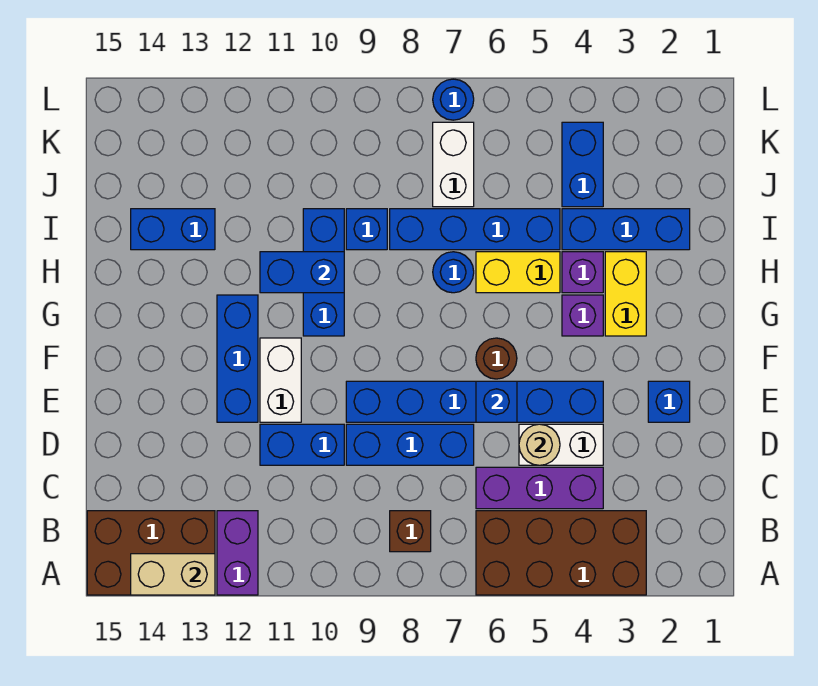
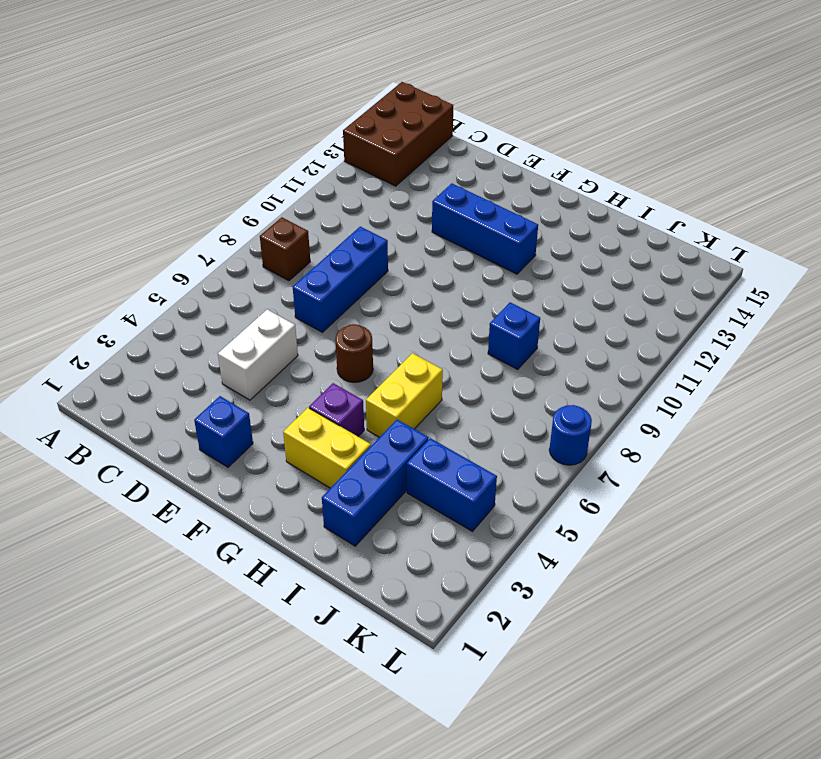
none -> brown 2x4 brick [476,511,646,595]
none -> purple 1x2 brick [217,511,258,595]
none -> purple 1x3 brick [476,467,603,509]
none -> blue 1x2 brick [260,424,344,465]

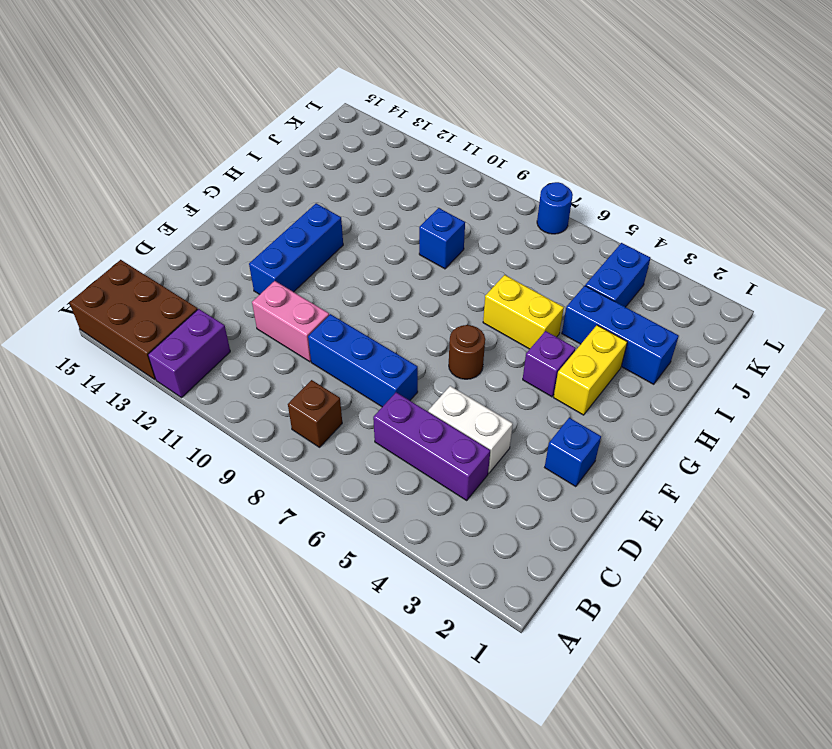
pink 1x2 brick [252,281,329,362] -> blue 1x2 brick [260,424,344,465]
none -> brown 2x4 brick [476,511,646,595]
none -> blue 1x6 brick [346,381,603,422]
none -> white 1x2 brick [260,338,301,422]
none -> blue 1x3 brick [303,209,344,336]

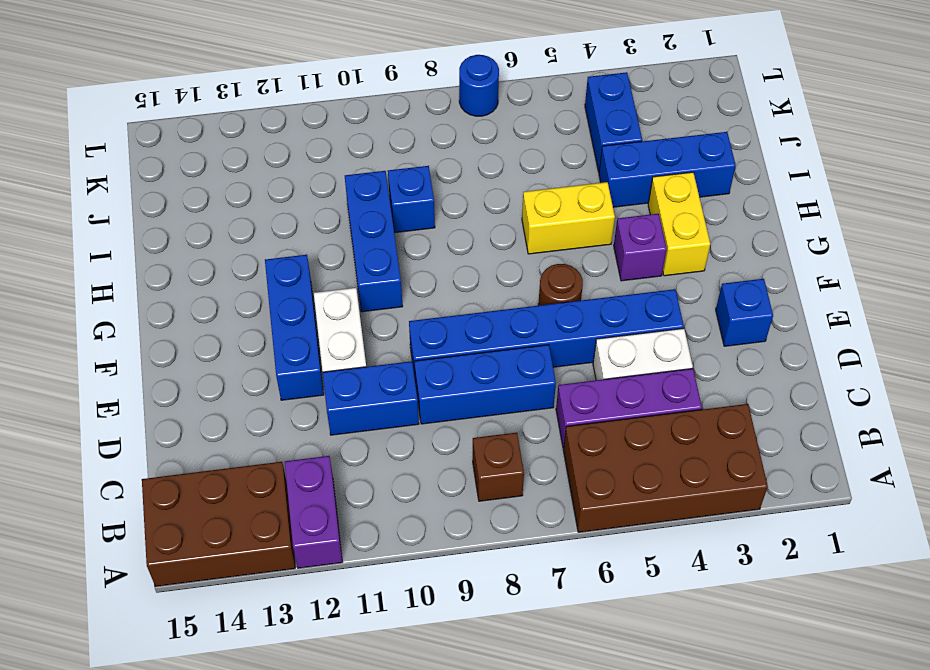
none -> purple 1x1 brick [562,252,603,293]
none -> blue 1x1 round brick [433,252,474,293]
none -> blue 1x4 brick [390,209,560,250]
none -> blue 1x2 brick [131,209,215,250]

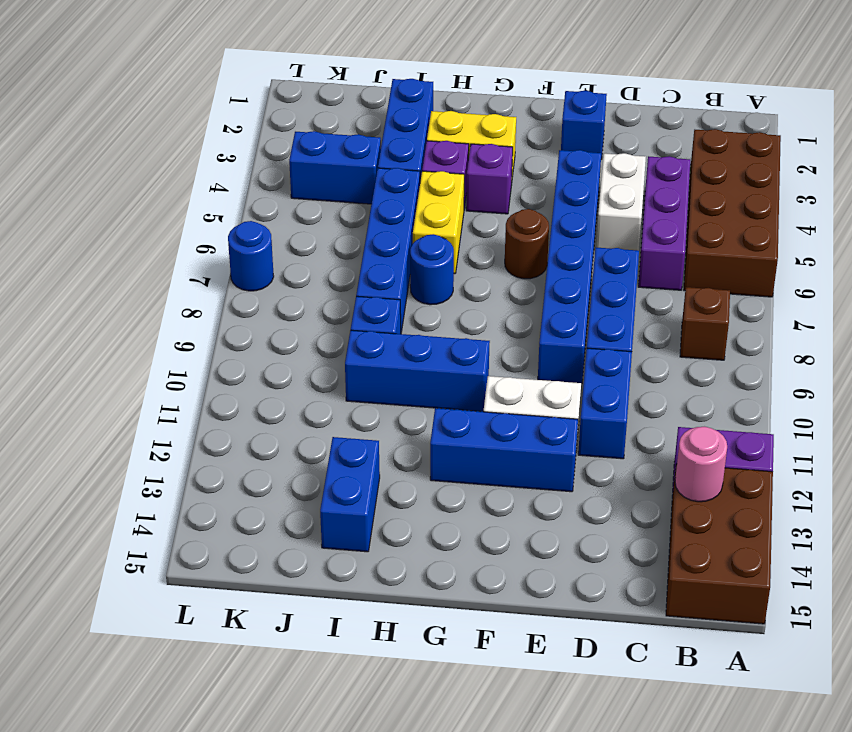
pink 1x1 round brick [675,427,727,502] -> none
none -> white 1x2 brick [433,122,474,207]
none -> tan 1x2 brick [131,554,215,595]
none -> tan 1x1 round brick [519,424,560,465]
none -> blue 1x1 brick [476,381,517,422]

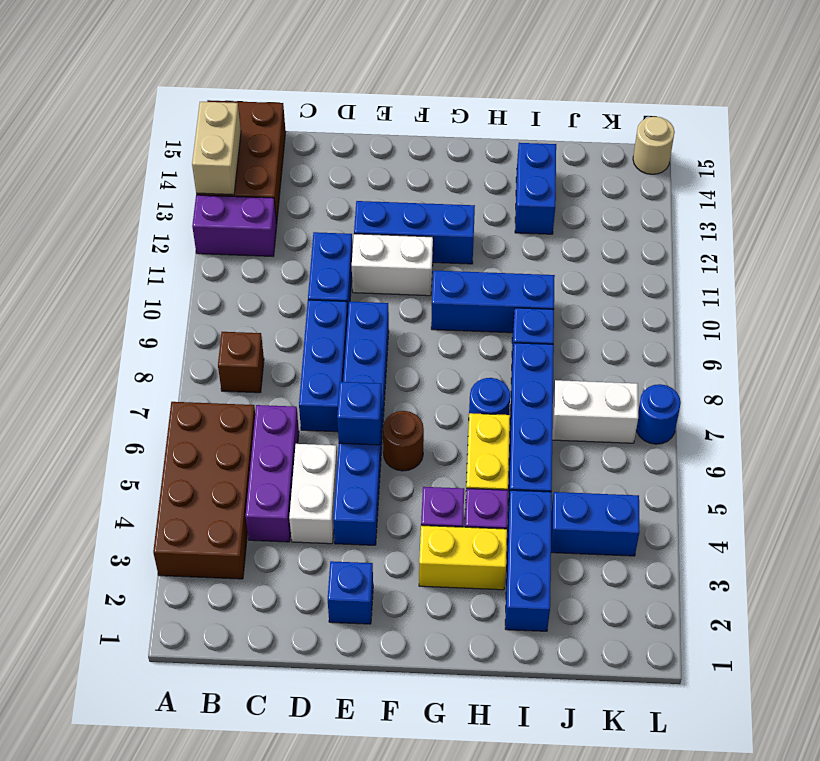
tan 1x1 round brick [633,117,675,174] -> tan 1x1 round brick moved to [519,424,560,465]
none -> blue 1x2 brick [260,252,344,293]

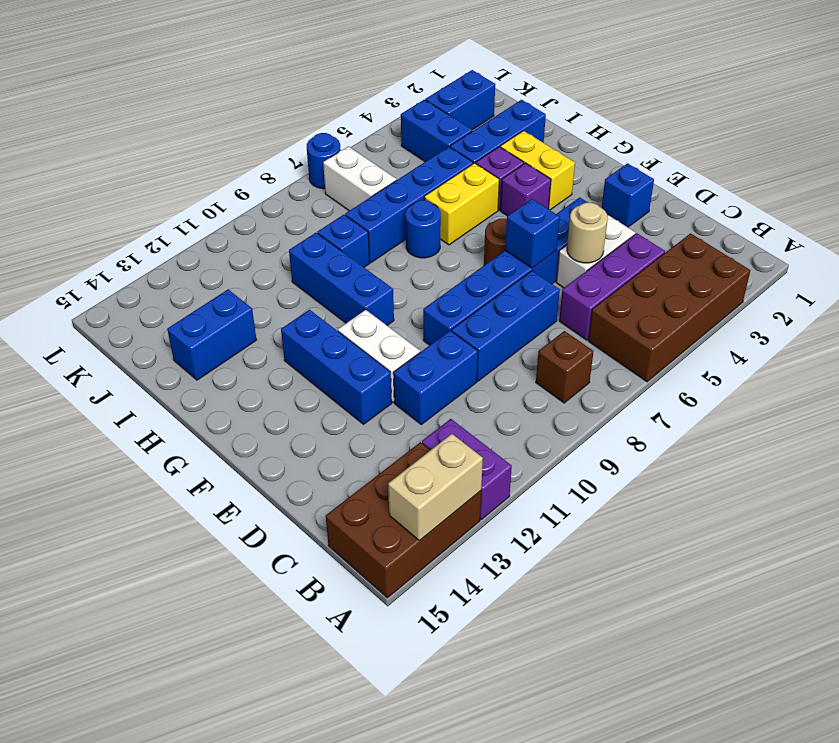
blue 1x2 brick [425,70,495,130] -> blue 1x2 brick moved to [260,252,344,293]

